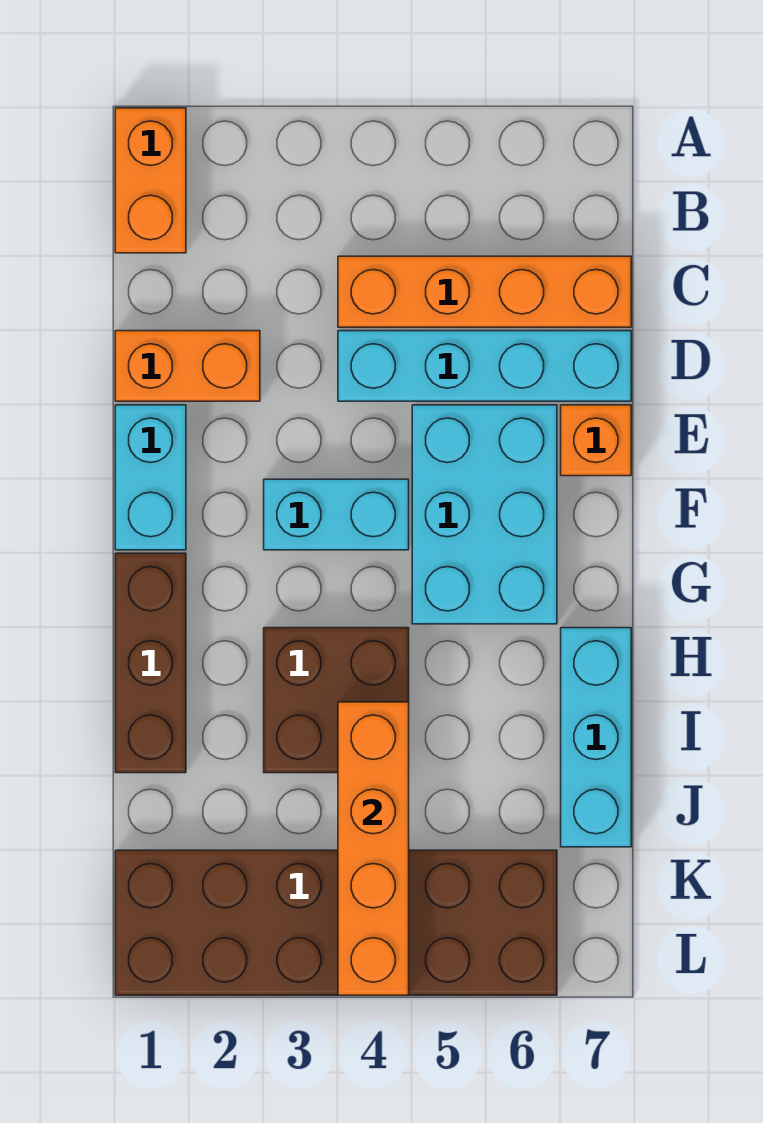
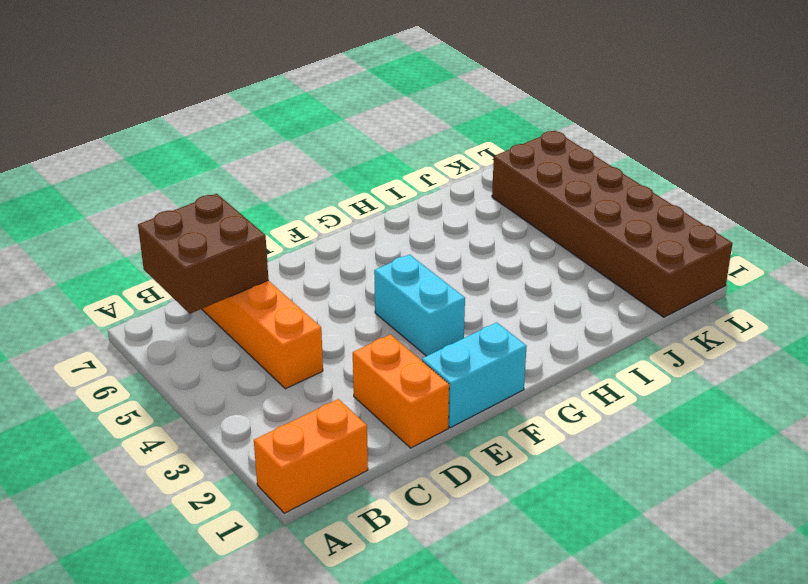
brown 2x2 brick [138,194,268,314] -> brown 2x2 brick moved to [264,628,409,773]
none -> cyan 1x4 brick [338,331,631,401]
none -> cyan 2x3 brick [412,405,557,624]
none -> orange 1x1 brick [561,405,631,476]

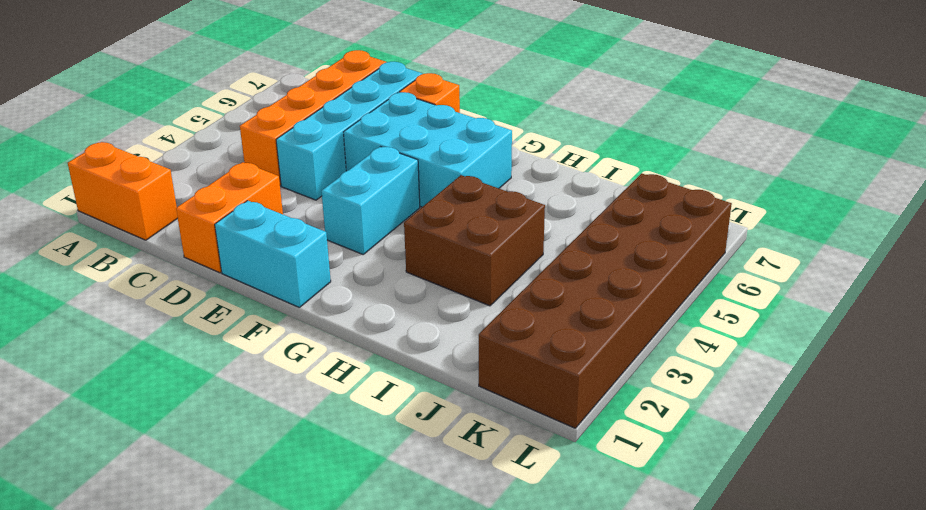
none -> brown 1x3 brick [115,553,186,773]
none -> cyan 1x3 brick [561,628,631,847]
none -> orange 1x4 brick [338,702,409,995]

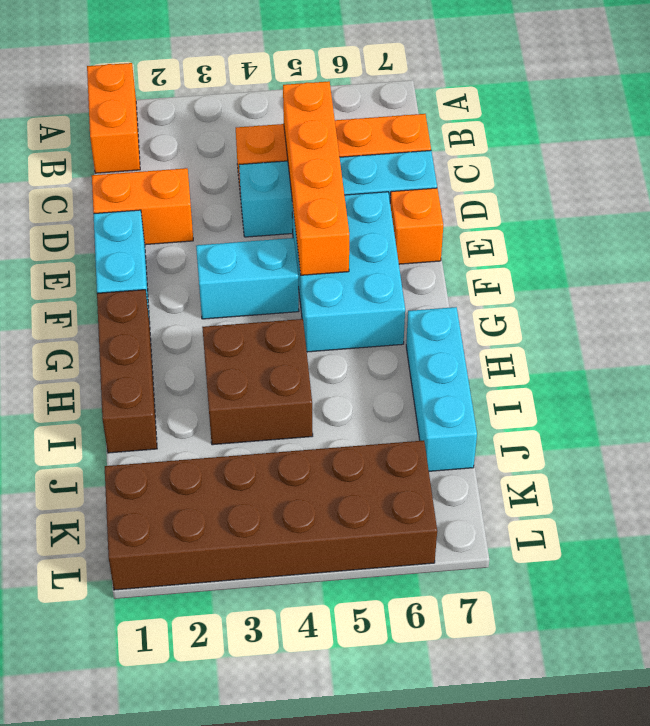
orange 1x4 brick [283,81,349,275] -> orange 1x4 brick moved to [338,702,409,995]

